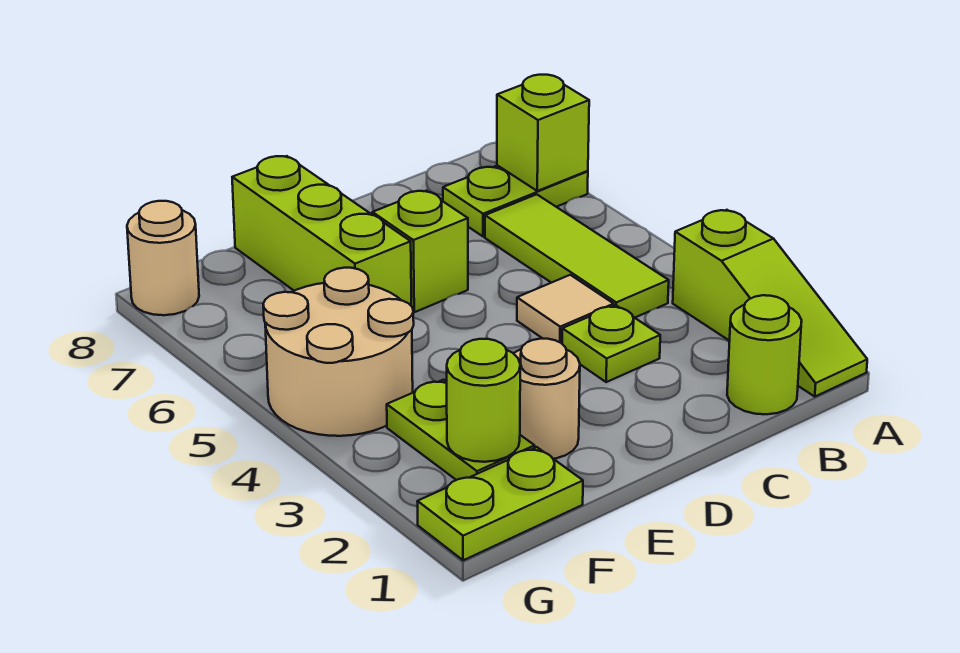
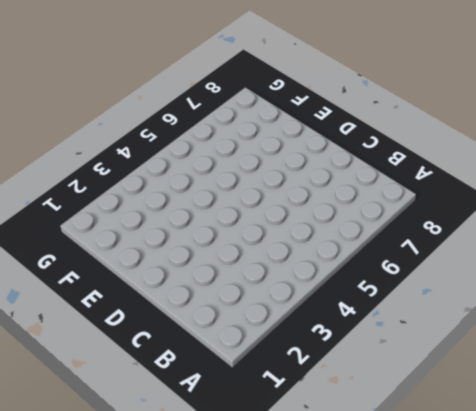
none -> lime 1x3 slope [673,210,867,396]
none -> lime 1x2 plate [443,165,588,237]
none -> lime 1x1 round brick [727,295,802,414]

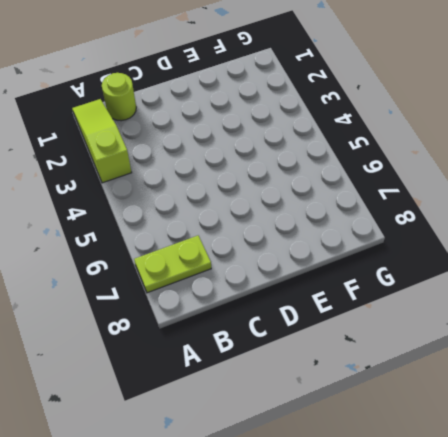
none -> lime 1x3 tile [485,194,669,318]
none -> lime 1x1 plate [562,305,660,382]
none -> tan 1x1 tile [517,275,614,343]

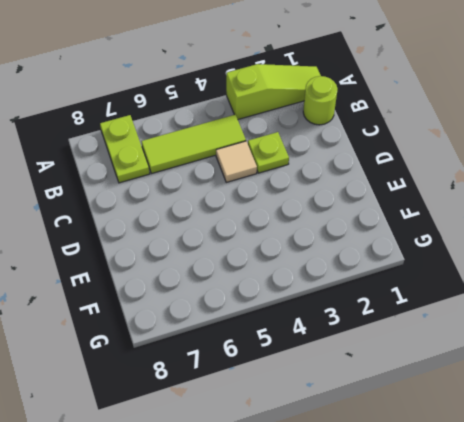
none -> lime 1x1 brick [372,191,468,312]
none -> tan 1x1 round brick [513,339,580,459]
none -> lime 1x3 brick [232,156,411,305]

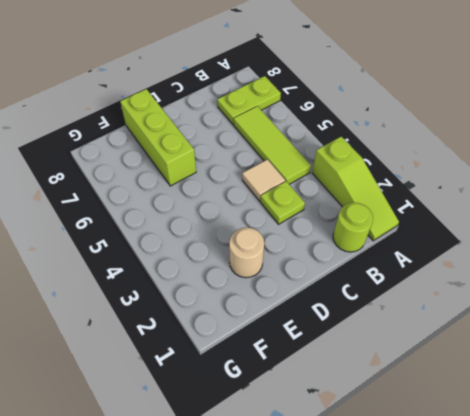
none -> lime 1x1 brick [372,191,468,312]
none -> lime 1x2 plate [417,447,583,560]
none -> lime 1x2 plate [387,380,535,480]

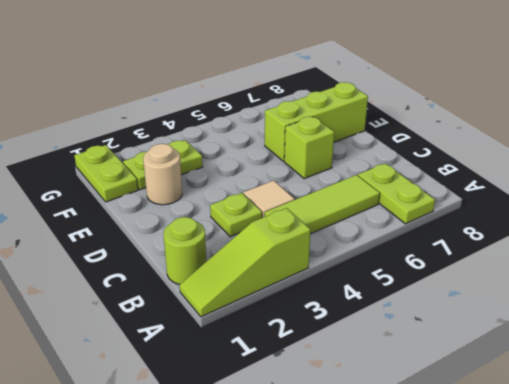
none -> tan 2x2 round brick [263,268,414,436]
none -> tan 1x1 round brick [127,201,199,315]
none -> lime 1x1 brick [497,75,589,191]

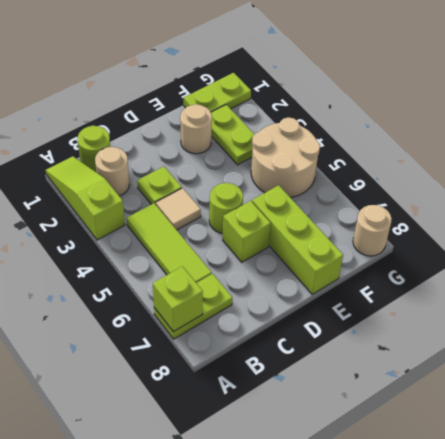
tan 1x1 round brick [95,147,130,196] -> none
lime 1x1 round brick [209,183,243,233] -> lime 1x1 round brick moved to [447,339,520,462]

